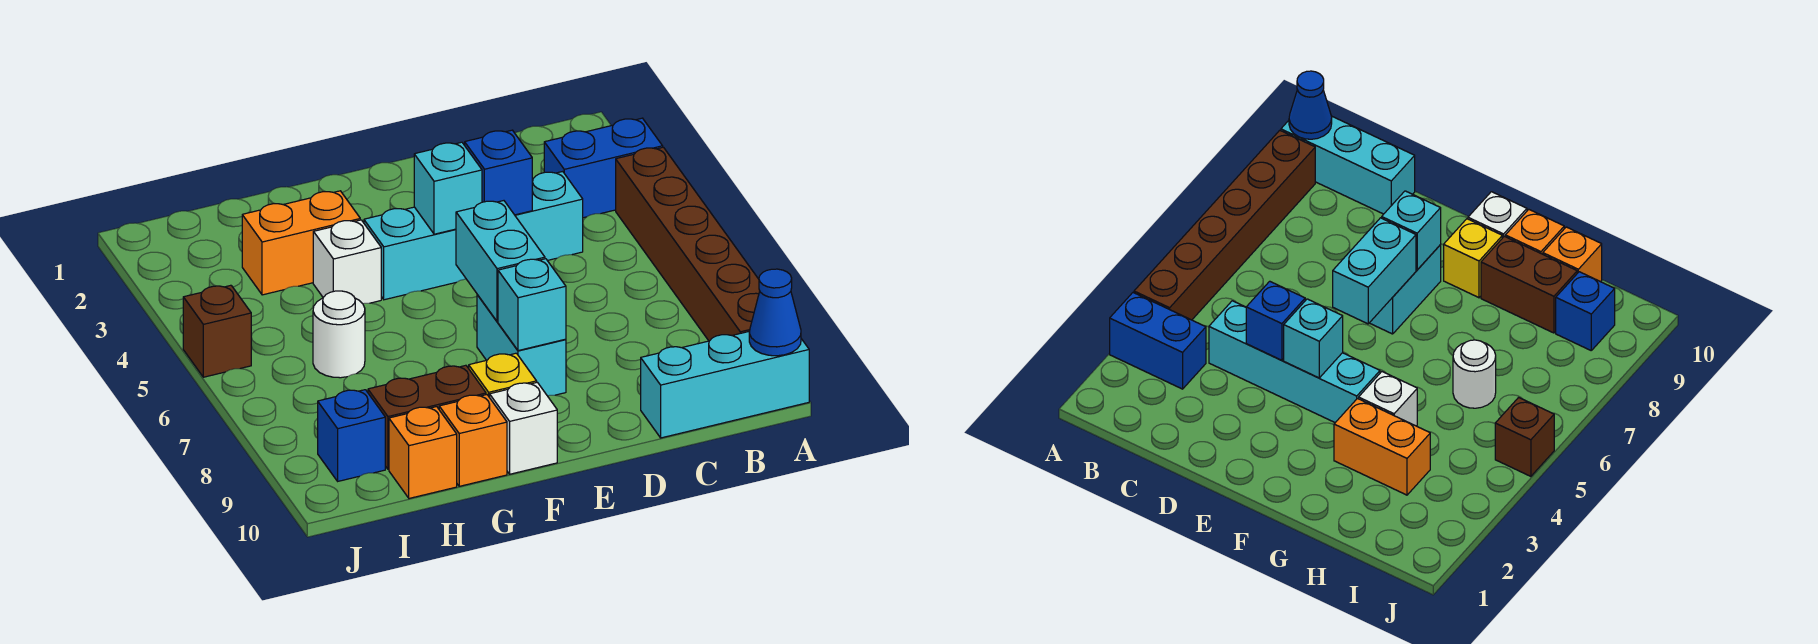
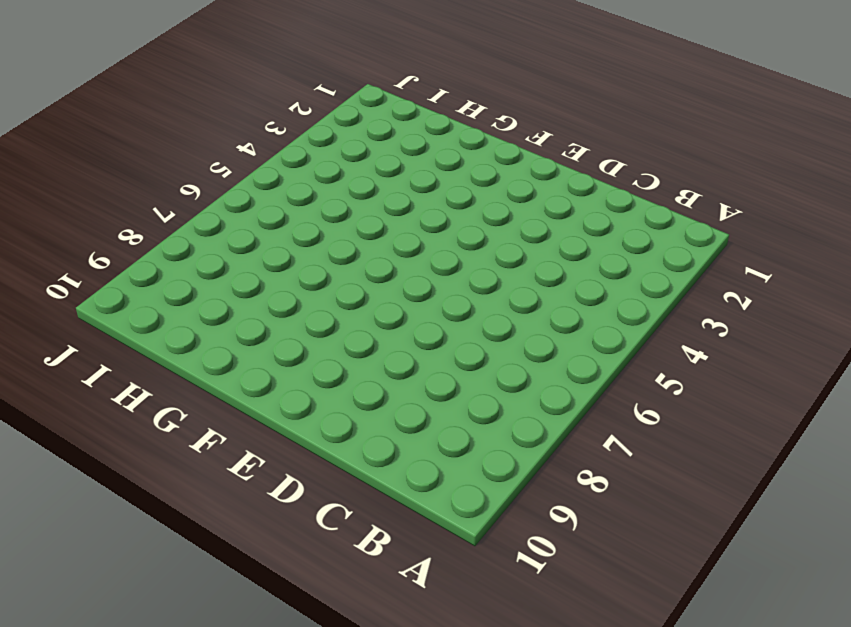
none -> blue 1x2 brick [544,118,663,218]
none -> brown 1x6 brick [616,147,760,341]
none -> cyan 1x3 brick [641,331,809,438]

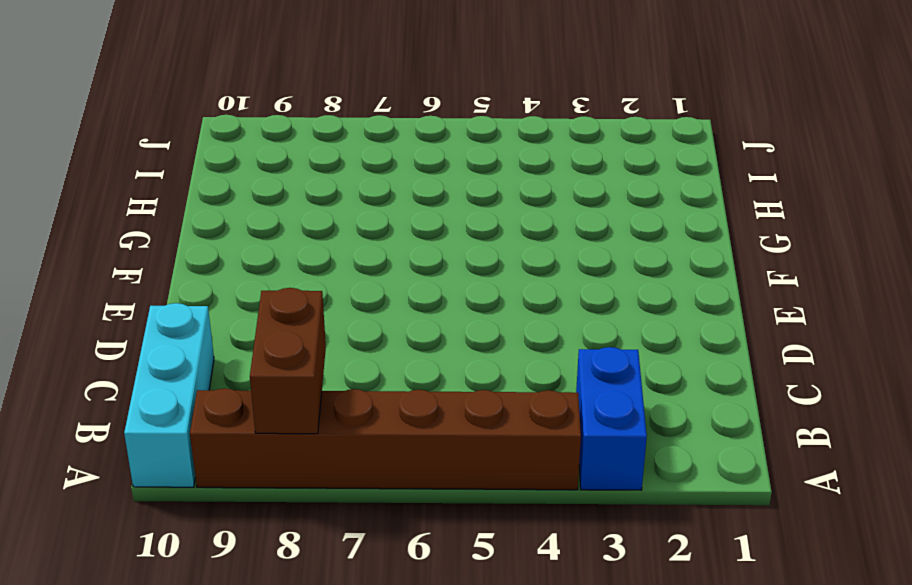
brown 1x2 brick [250,288,326,434] -> brown 1x2 brick moved to [368,365,486,469]
none -> cyan 1x4 brick [364,172,583,300]
none -> cyan 1x2 brick [477,295,566,396]
none -> yellow 1x1 brick [469,353,537,398]

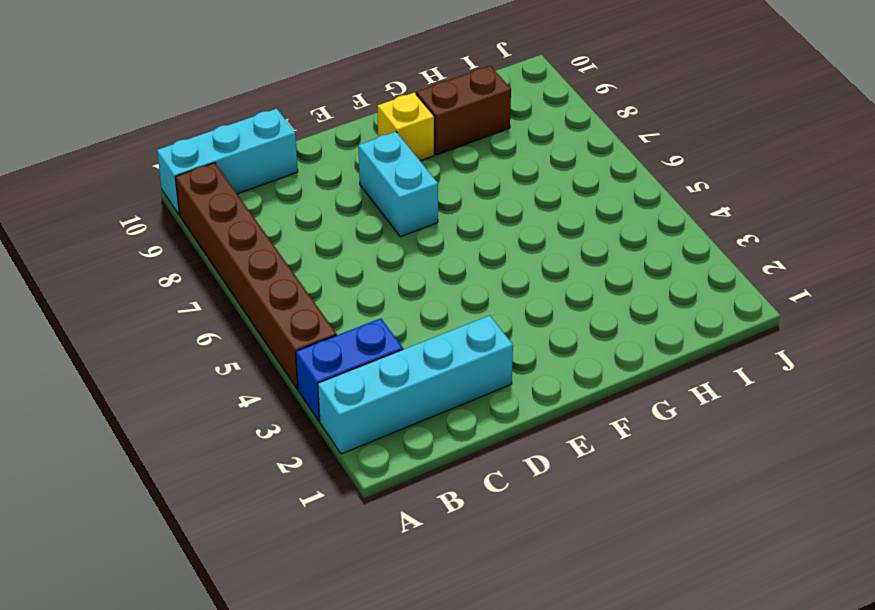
cyan 1x4 brick [318,315,513,454] -> cyan 1x4 brick moved to [364,172,583,300]
none -> white 1x1 brick [490,382,557,474]
none -> orange 1x2 brick [242,191,360,295]
none -> white 1x1 brick [313,220,381,304]

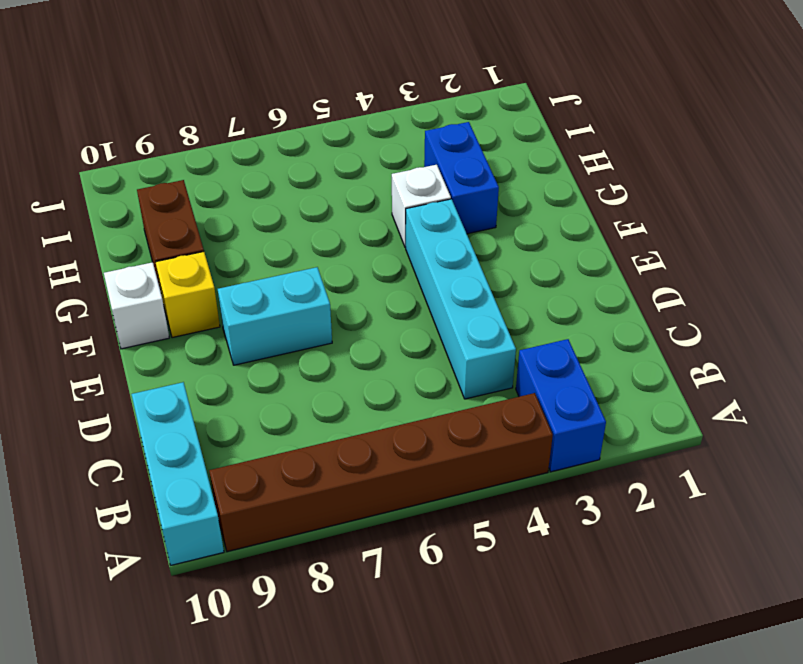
blue 1x2 brick [424,122,499,234] -> orange 1x2 brick [242,191,360,295]
none -> orange 1x1 brick [439,395,507,486]
none -> white 1x1 round brick [313,291,365,378]
none -> orange 1x1 brick [389,407,457,498]

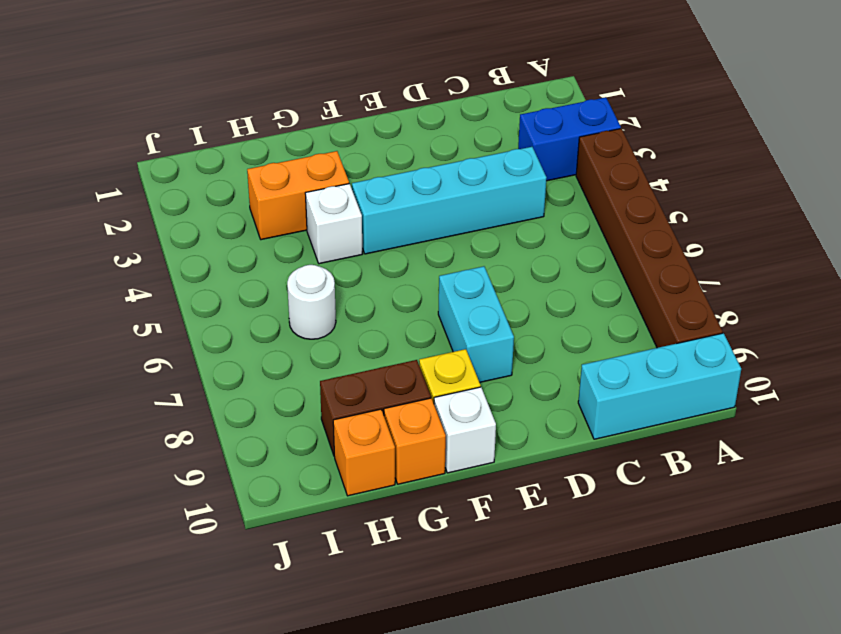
none -> blue 1x1 brick [318,390,385,481]
none -> brown 1x1 brick [183,285,251,377]
none -> blue 1x1 cone [749,269,801,356]

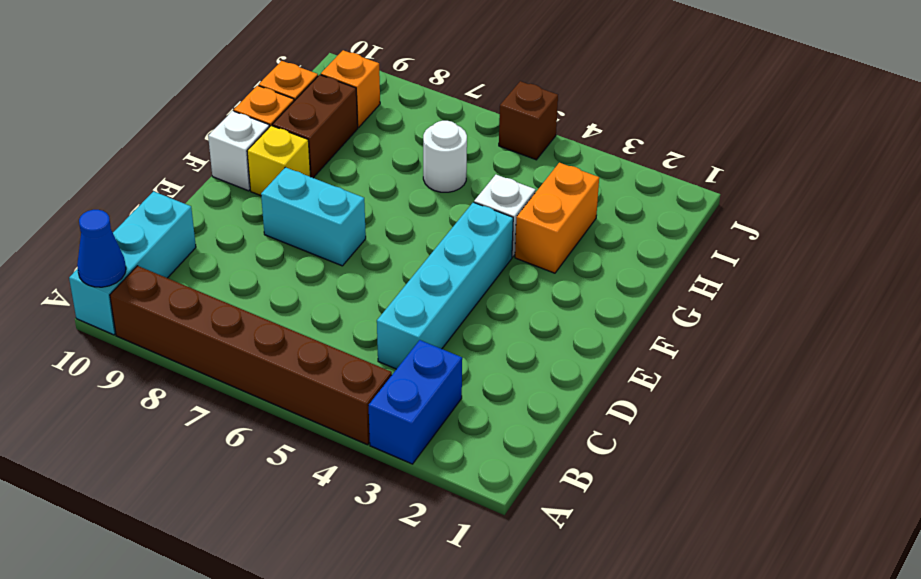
orange 1x1 brick [321,50,380,127] -> blue 1x1 brick [318,390,385,481]
none -> blue 1x1 brick [465,130,532,215]
none -> cyan 1x1 brick [414,142,482,234]
none -> cyan 1x2 brick [456,201,545,321]

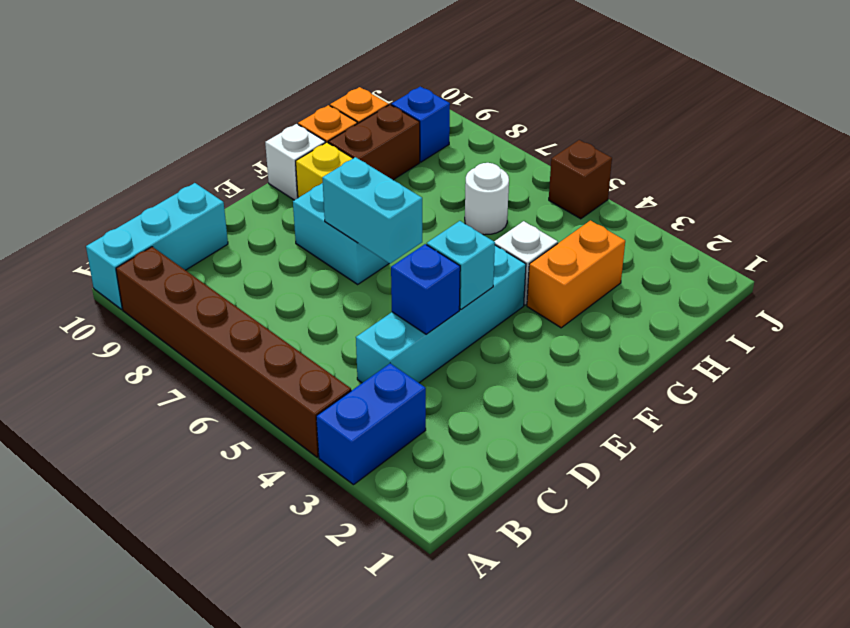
none -> blue 1x1 cone [749,269,801,356]
none -> cyan 1x1 brick [498,259,566,351]

